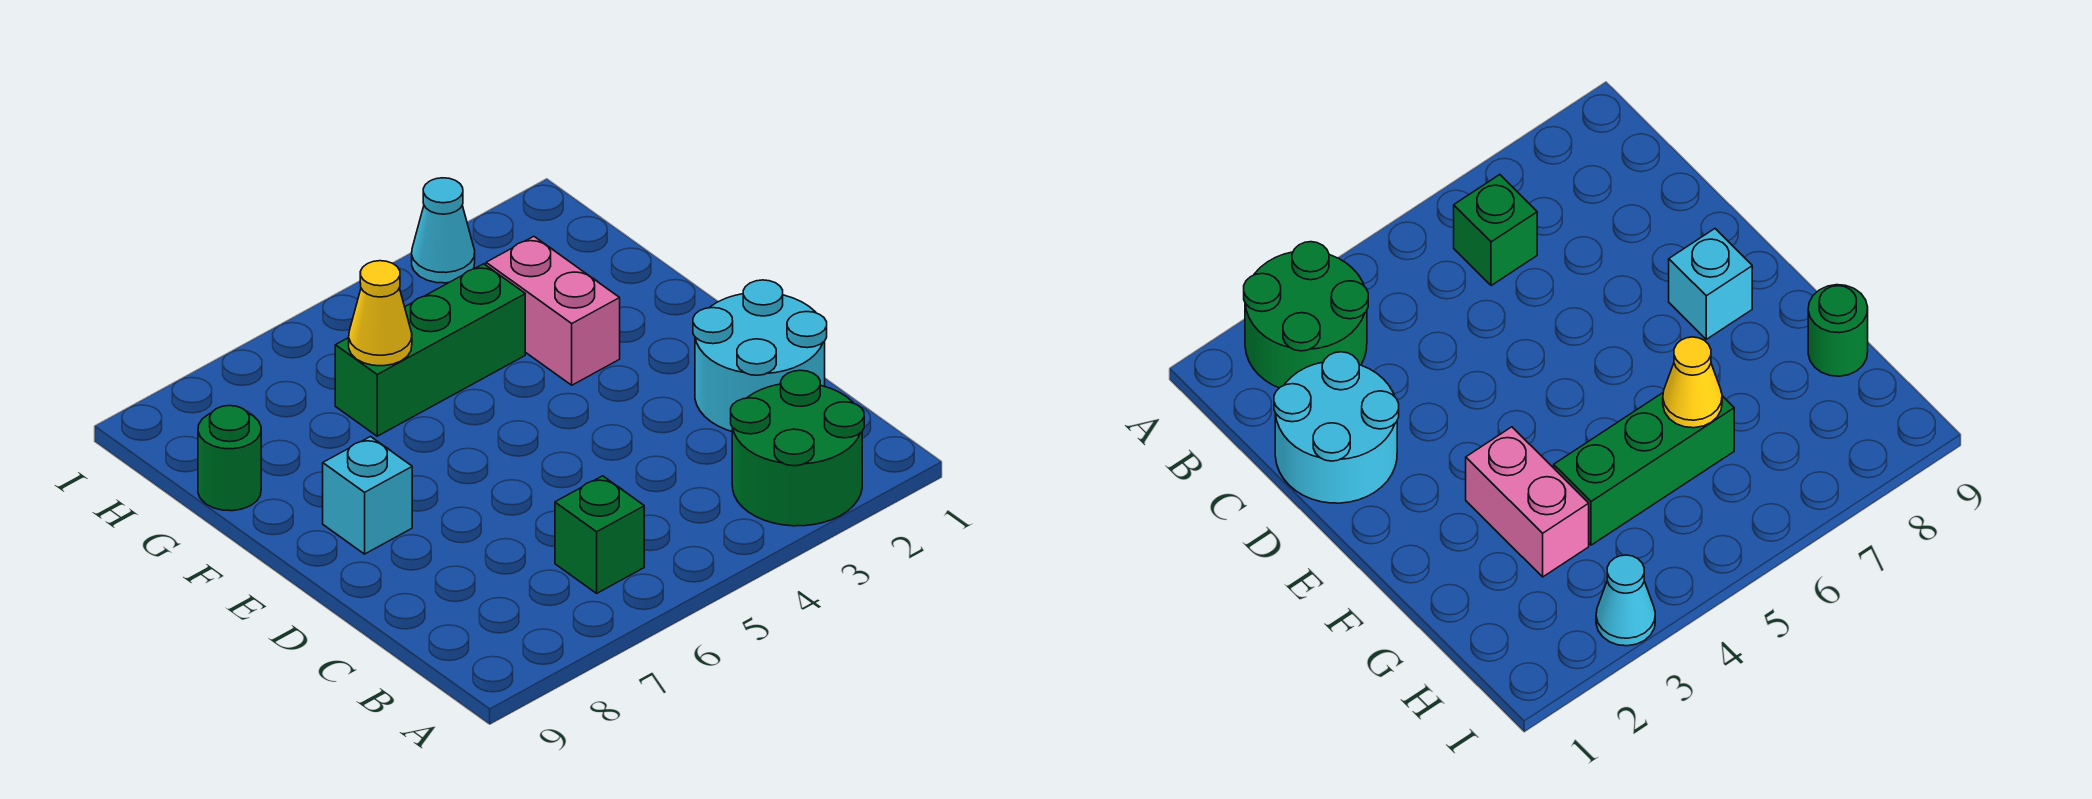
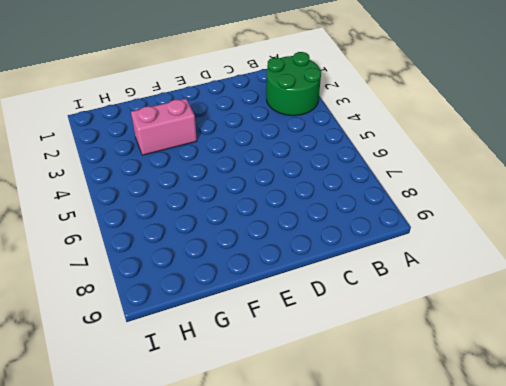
none -> green 1x1 brick [555,476,644,593]
none -> cyan 2x2 round brick [693,280,827,431]

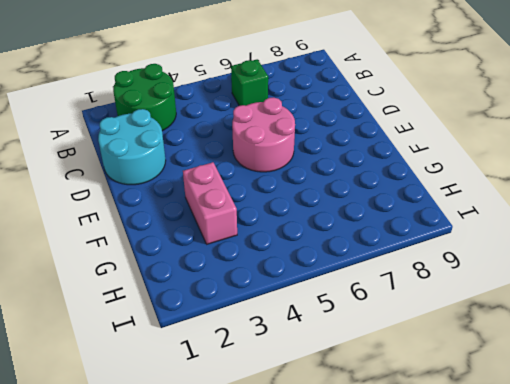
pink 2x2 round brick [232,98,295,172] -> none
none -> cyan 1x1 brick [323,437,412,554]
none -> green 1x3 brick [335,264,525,436]

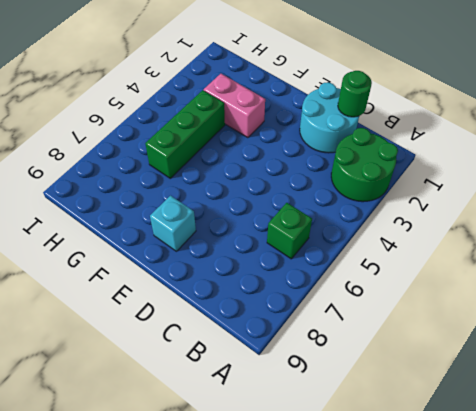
green 1x1 round brick [338,71,372,117] -> green 1x1 round brick moved to [198,406,261,511]
none -> cyan 1x1 cone [412,178,475,283]
none -> yellow 1x1 cone [349,261,412,366]

